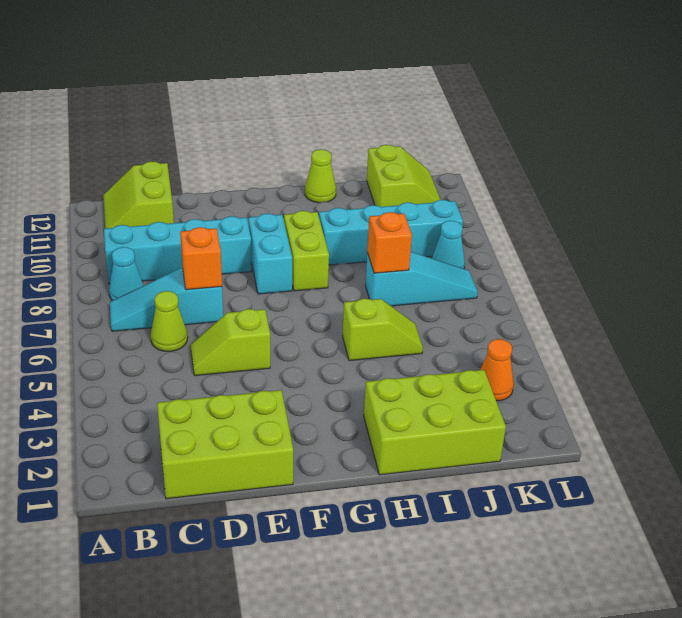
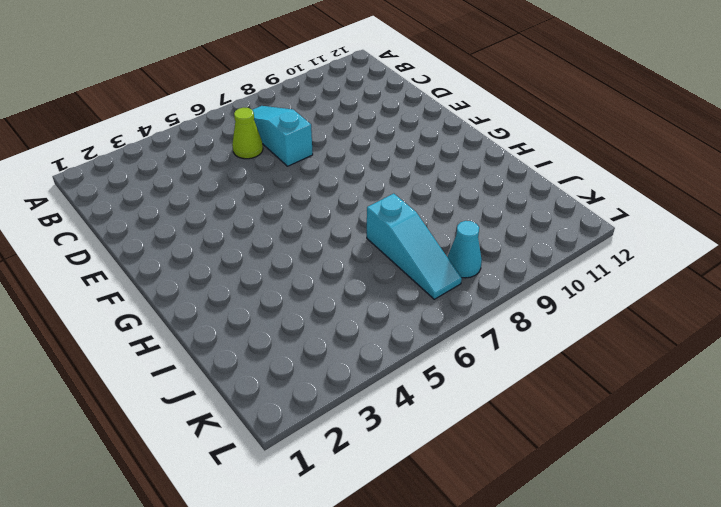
none -> cyan 1x1 cone [109,247,144,301]
none -> cyan 1x4 brick [104,216,252,284]
none -> lime 2x2 slope [103,161,174,229]

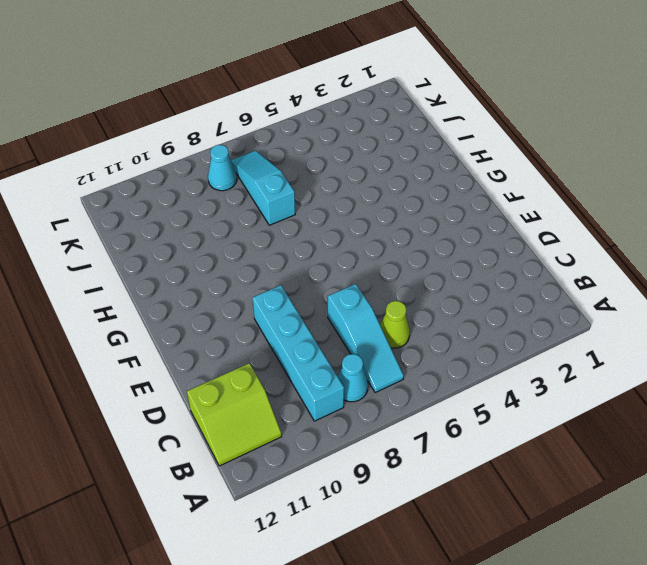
none -> lime 2x3 brick [157,390,293,499]
none -> lime 1x2 slope [191,309,270,376]
none -> cyan 1x2 brick [249,214,292,294]

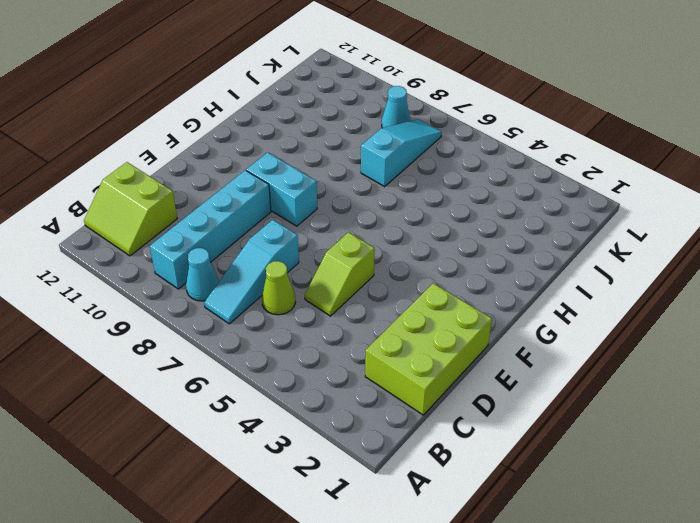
none -> lime 1x2 brick [284,210,329,291]
none -> lime 2x3 brick [364,370,506,475]
none -> lime 1x2 slope [343,299,423,361]

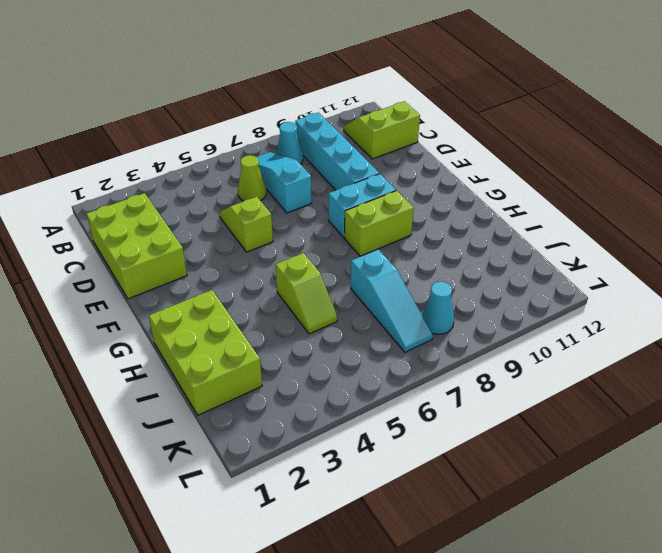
none -> cyan 1x4 brick [319,200,463,265]
none -> lime 1x1 cone [305,149,336,203]
none -> lime 2x2 slope [367,145,441,207]

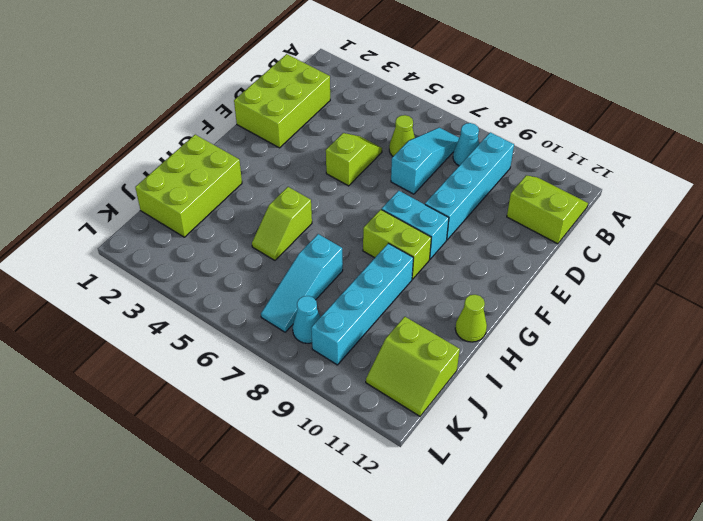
none -> orange 1x1 cone [480,339,514,401]
none -> orange 1x1 brick [180,227,222,290]
none -> orange 1x1 brick [367,212,412,273]

